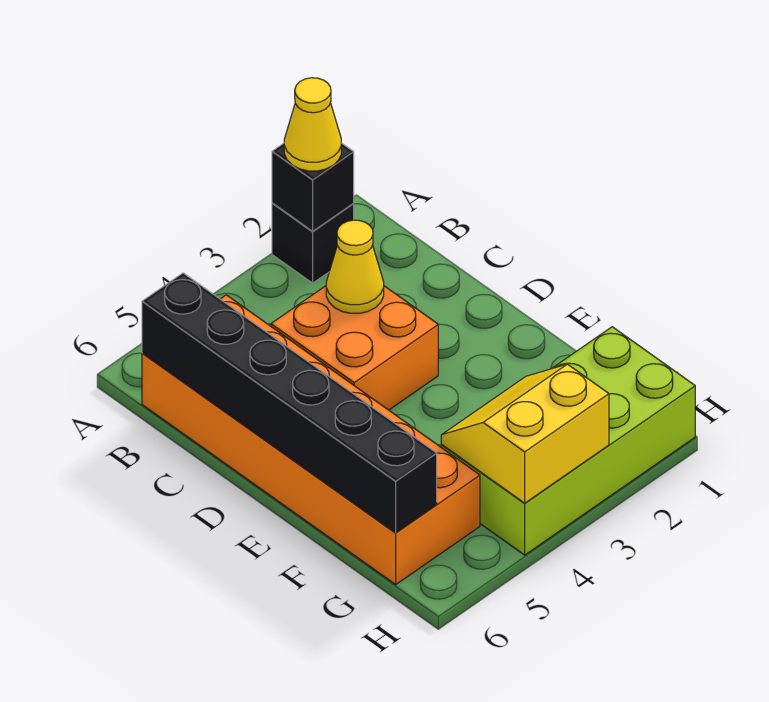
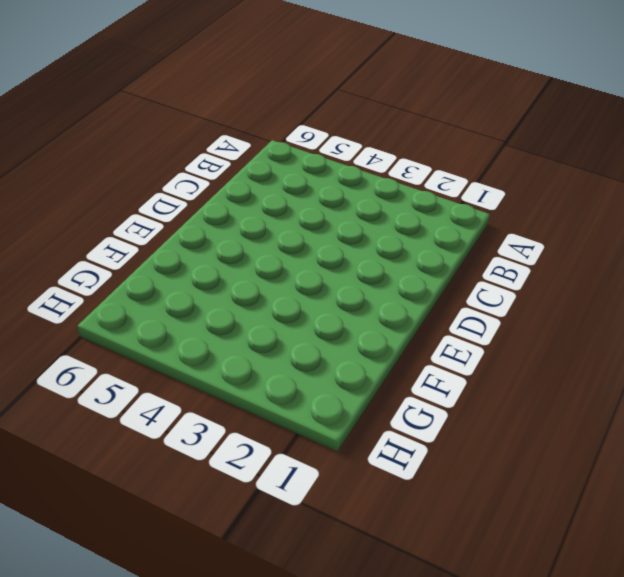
none -> black 1x1 brick [272,203,354,283]
none -> orange 2x6 brick [142,295,480,584]

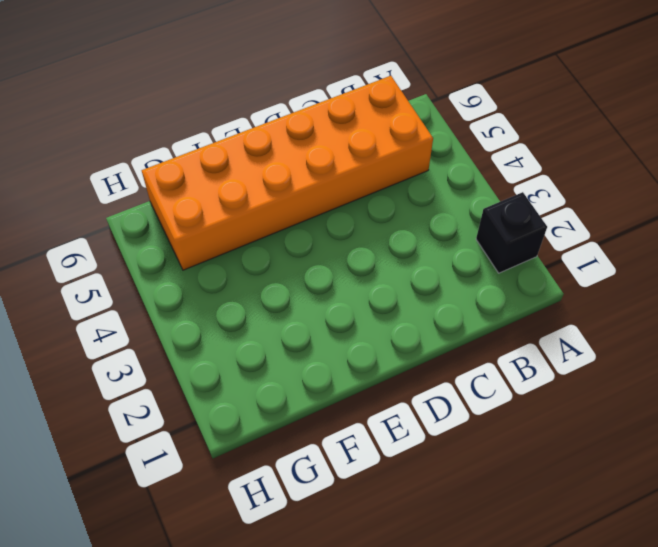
none -> orange 2x2 brick [271,286,438,410]
none -> lime 2x4 brick [441,327,695,555]

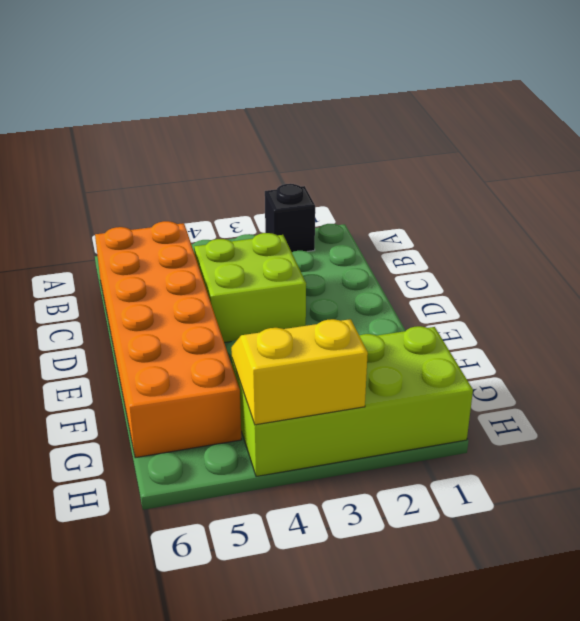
lime 2x2 brick [194,233,306,343] -> orange 2x2 brick [271,286,438,410]
none -> black 1x1 brick [272,143,354,231]
none -> black 1x6 brick [142,273,437,533]

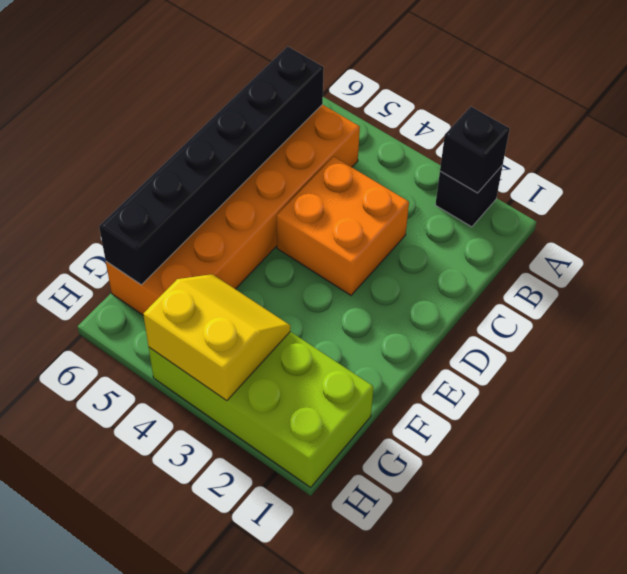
none -> yellow 1x1 cone [326,220,384,313]
none -> yellow 1x1 cone [284,78,341,171]

